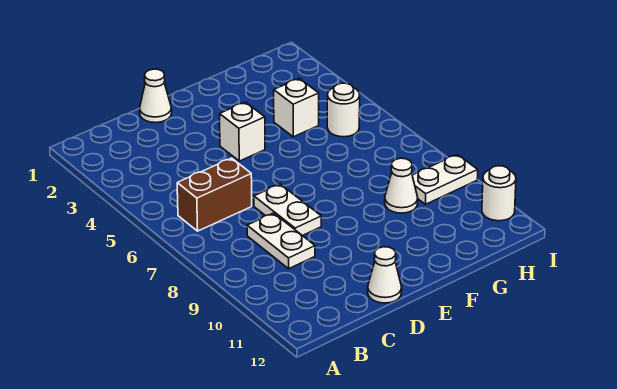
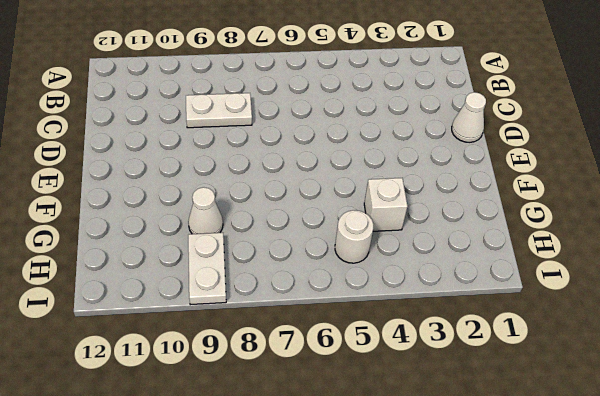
none -> brown 1x2 brick [177,158,252,231]
none -> white 1x2 plate [254,184,321,236]

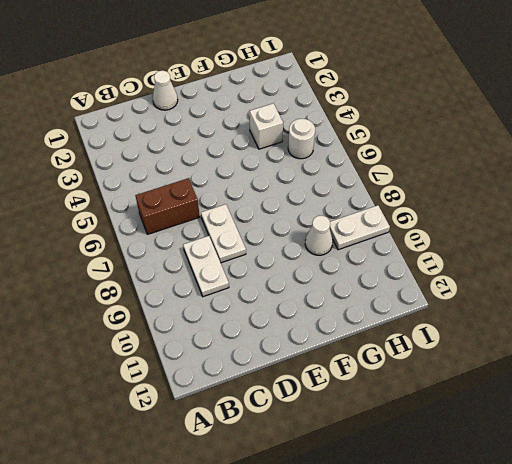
none -> white 1x1 cone [368,247,402,303]
none -> white 1x1 brick [220,102,265,161]

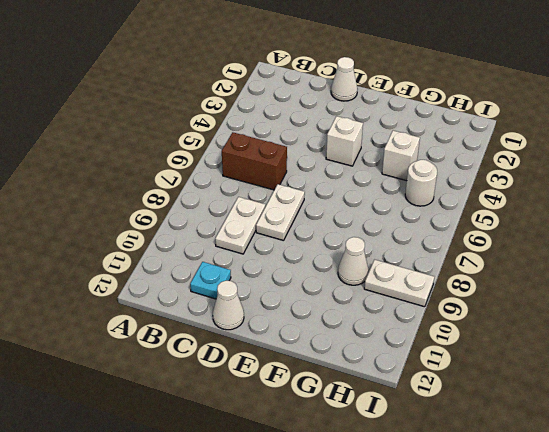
cyan 1x1 plate [190,262,231,299] -> none
none -> white 1x1 round brick [482,166,516,221]

